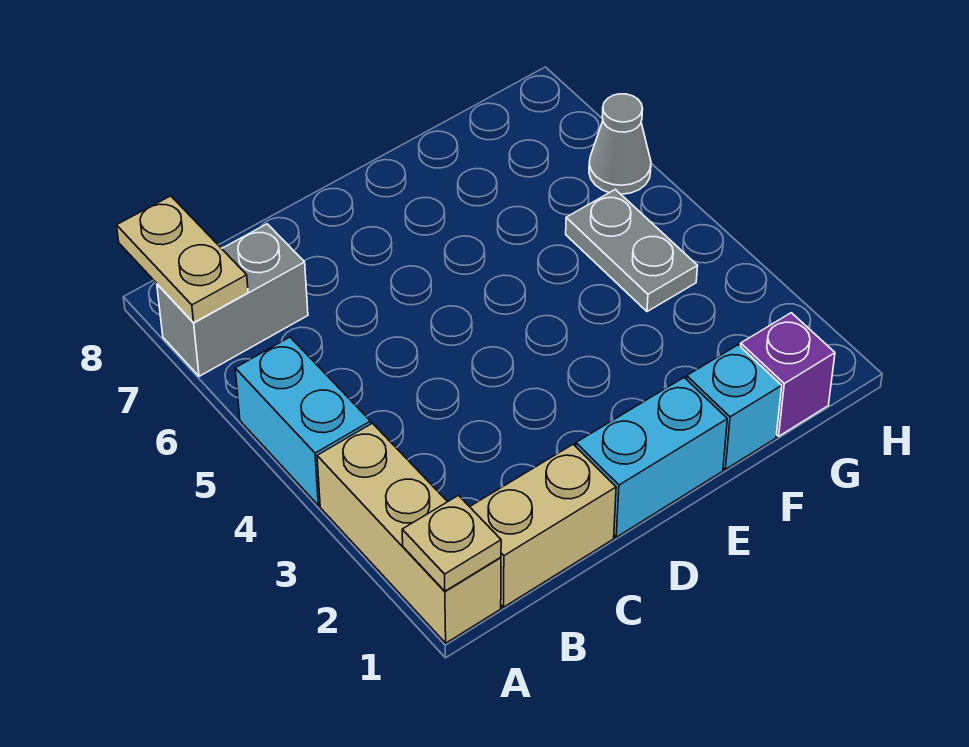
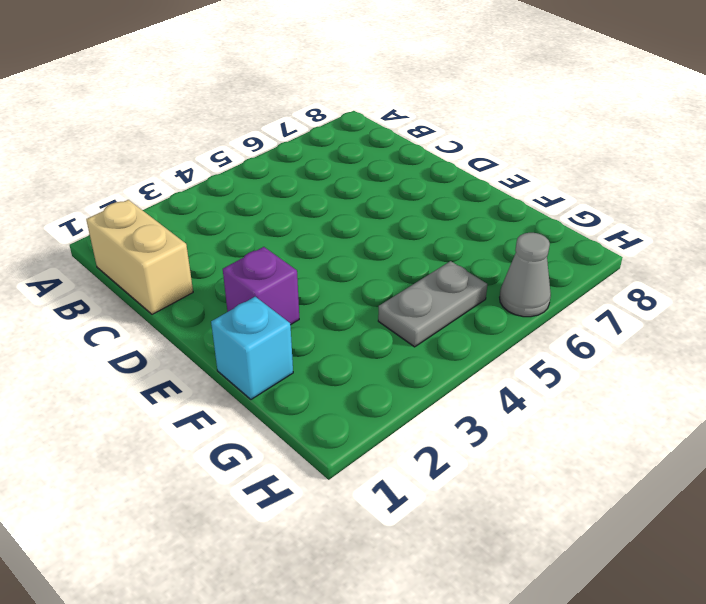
purple 1x1 brick [223,247,299,325] -> purple 1x1 brick moved to [740,313,835,436]
none -> tan 1x3 brick [317,423,501,643]
none -> cyan 1x2 brick [235,337,371,505]

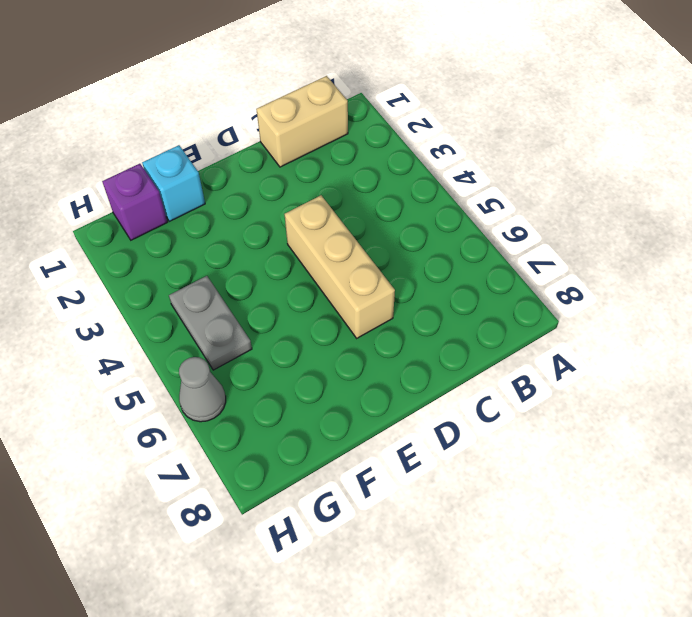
tan 1x3 brick [285,195,395,338] -> tan 1x3 brick moved to [317,423,501,643]
none -> cyan 1x2 brick [235,337,371,505]
none -> grey 1x2 brick [157,224,308,376]

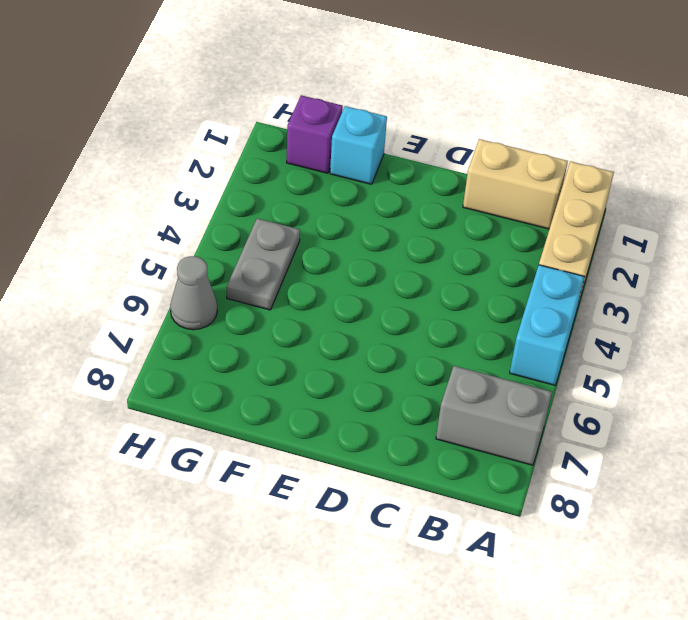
none -> cyan 1x2 brick [576,378,727,537]
none -> tan 1x1 plate [402,495,501,591]

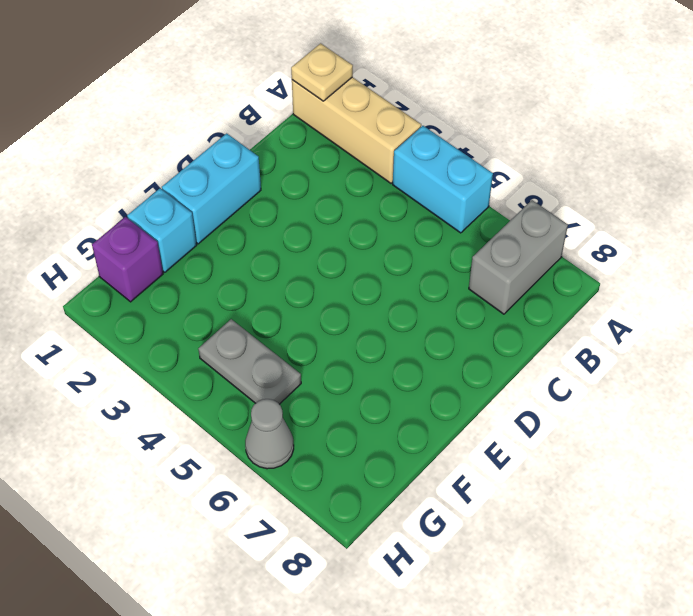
none -> tan 1x2 brick [470,444,616,607]
none -> tan 1x2 plate [117,196,248,322]

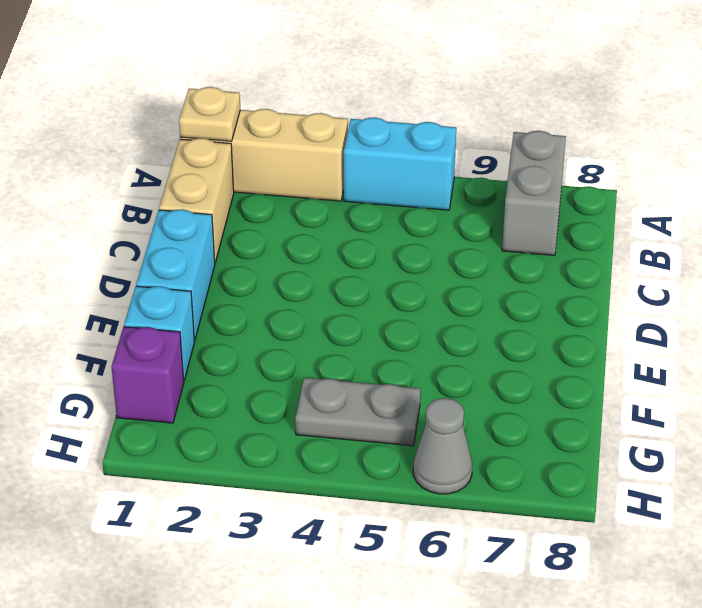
none -> tan 1x2 plate [117,196,248,322]

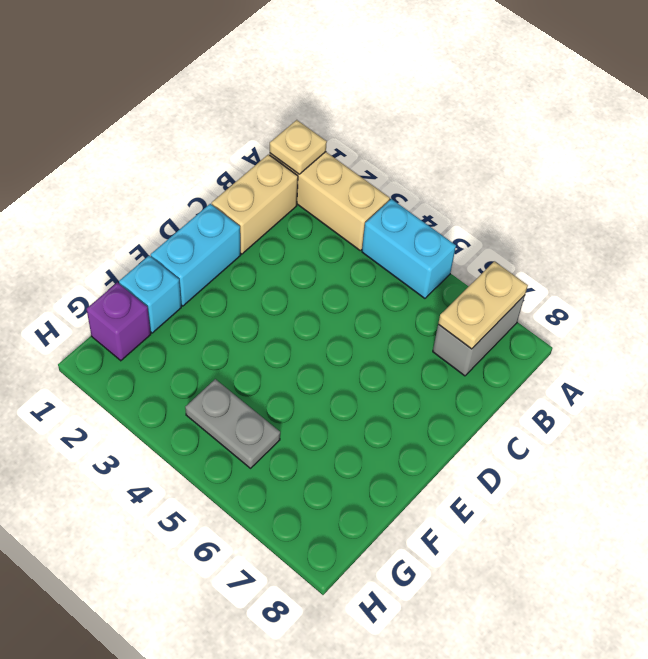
tan 1x2 plate [438,261,528,349] -> tan 1x2 plate turned to [117,196,248,322]
none -> grey 1x1 cone [589,94,651,194]

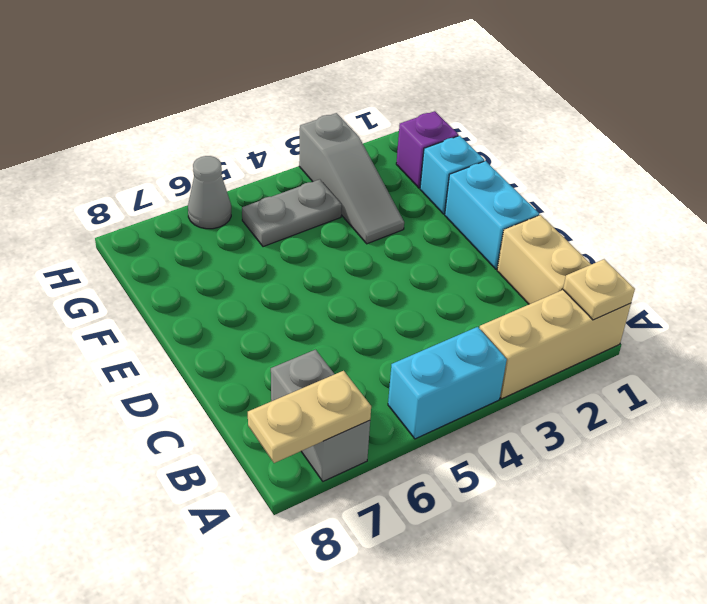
grey 1x3 slope [299,113,404,244] -> none

